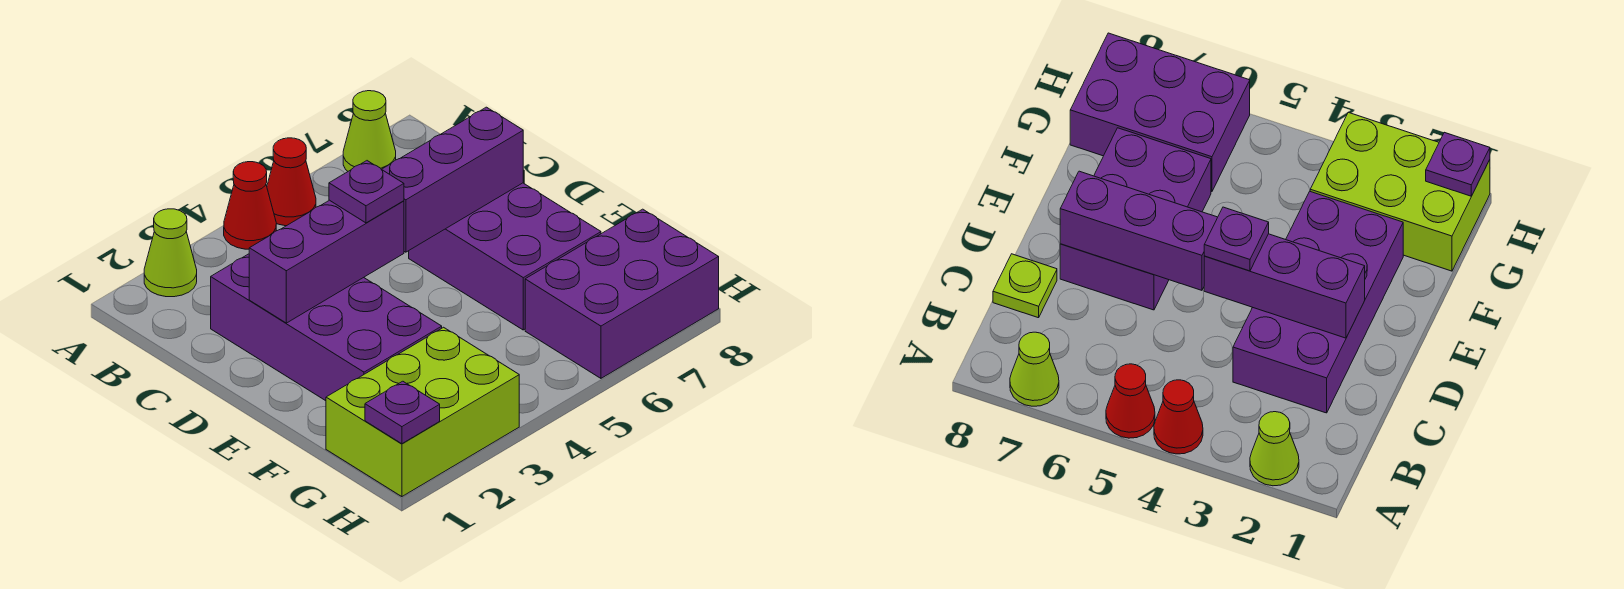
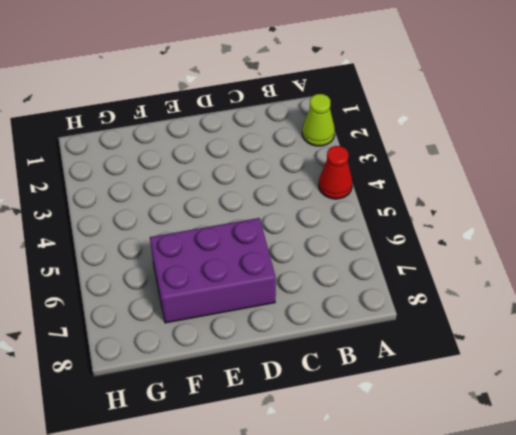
none -> red 1x1 cone [267,138,316,226]
none -> lime 1x1 cone [343,91,396,171]
none -> purple 2x4 brick [211,254,442,401]

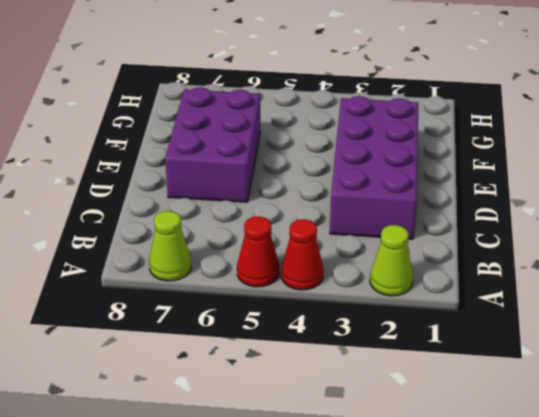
none -> lime 1x1 plate [993,254,1057,318]
none -> lime 2x3 brick [326,327,519,497]
none -> purple 2x3 brick [525,209,719,378]

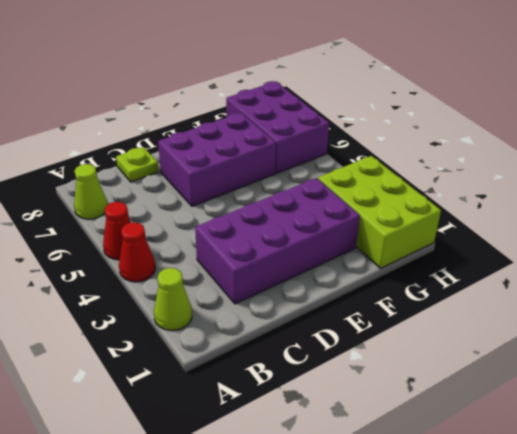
none -> purple 1x3 brick [249,200,404,323]
none -> purple 1x3 brick [382,107,523,252]
none -> purple 1x1 plate [365,381,440,444]

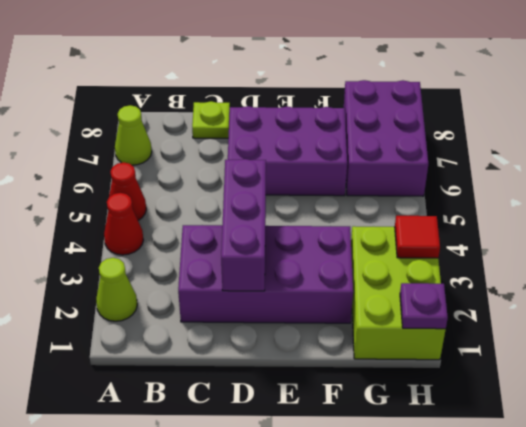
red 1x1 tile [395,216,440,258] -> none
none -> purple 1x3 brick [382,107,523,252]
none -> purple 1x1 plate [329,161,404,223]

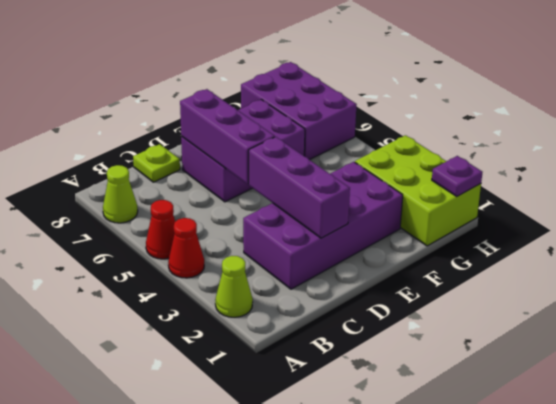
none -> purple 1x1 plate [329,161,404,223]

